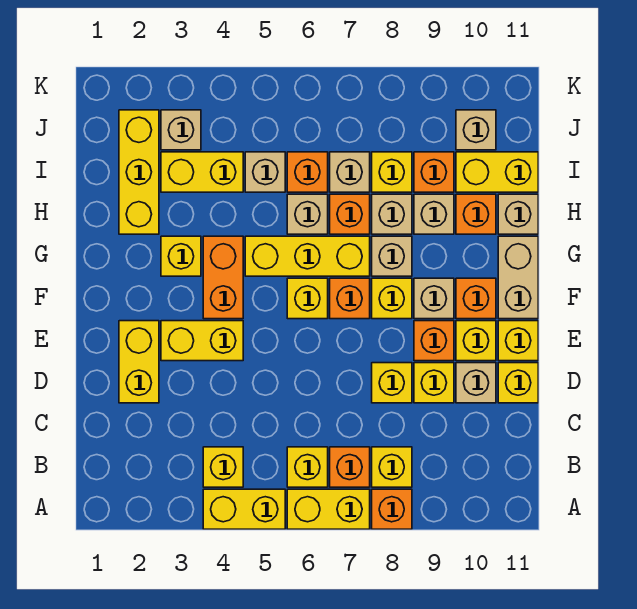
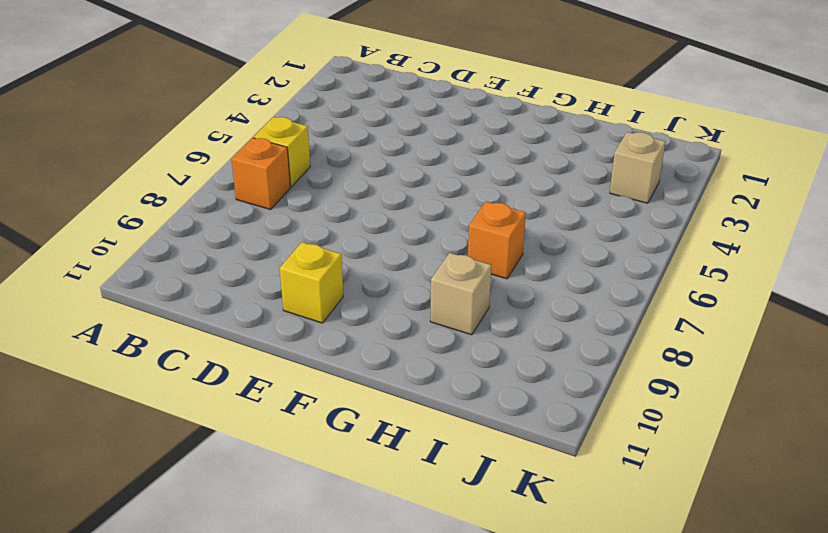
none -> yellow 1x2 brick [203,489,285,529]
none -> yellow 1x2 brick [287,489,370,529]
none -> orange 1x1 brick [372,489,412,529]
none -> yellow 1x1 brick [203,447,243,487]

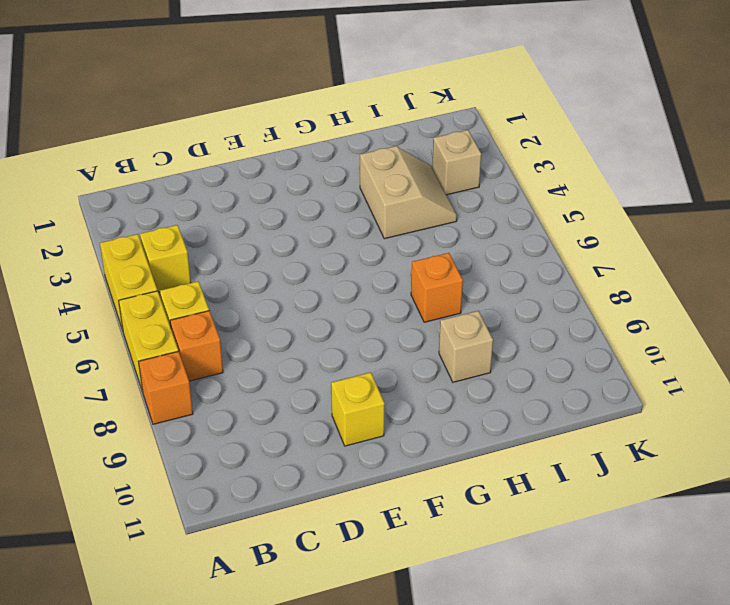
tan 2x2 slope [360,146,457,239] -> yellow 1x2 brick [161,152,243,192]
none -> yellow 1x1 brick [372,447,412,487]
none -> yellow 1x2 brick [119,321,159,403]
none -> yellow 1x1 brick [372,363,412,403]
none -> yellow 1x1 brick [414,363,454,403]

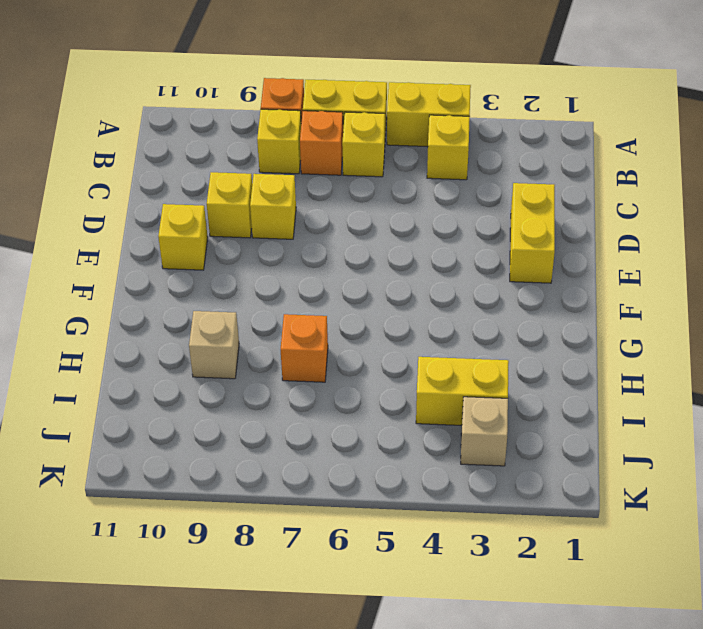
none -> tan 1x1 brick [456,363,496,403]
none -> yellow 1x1 brick [498,363,538,403]
none -> yellow 1x2 brick [161,321,243,361]
none -> orange 1x1 brick [414,321,454,361]

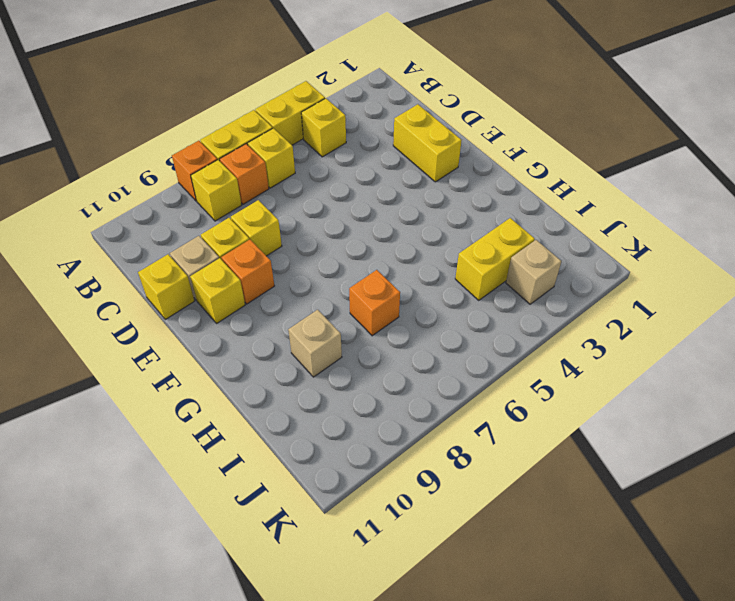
none -> yellow 1x2 brick [161,321,243,361]
none -> yellow 1x1 brick [498,321,538,361]
none -> orange 1x2 brick [203,236,243,319]
none -> yellow 1x1 brick [287,278,328,319]

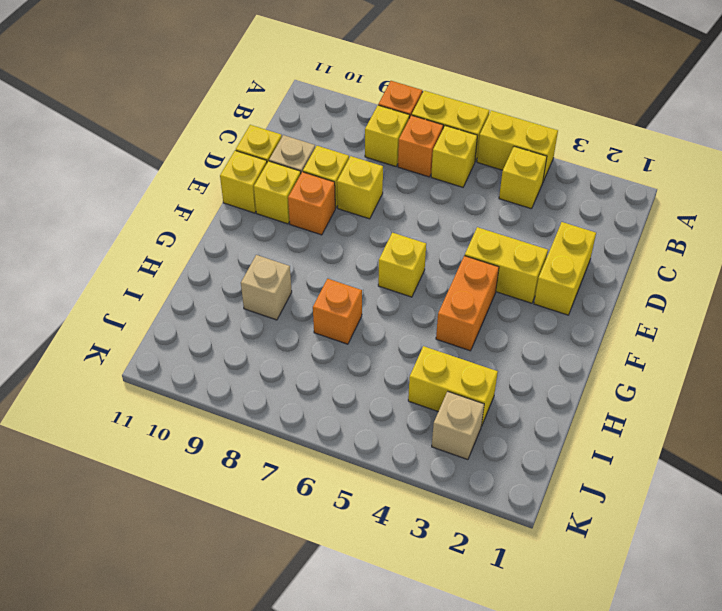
none -> orange 1x1 brick [330,278,370,319]
none -> yellow 1x1 brick [372,278,412,319]
none -> tan 1x1 brick [414,278,454,319]
none -> orange 1x1 brick [456,278,496,319]

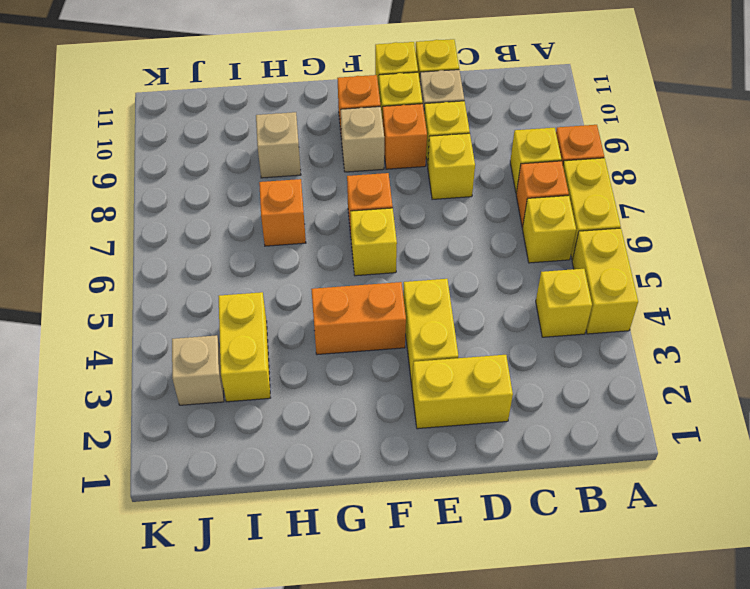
none -> yellow 1x1 brick [372,278,412,319]
none -> tan 1x2 brick [498,236,538,319]
none -> yellow 1x1 brick [161,236,201,276]
none -> yellow 1x3 brick [245,236,370,276]

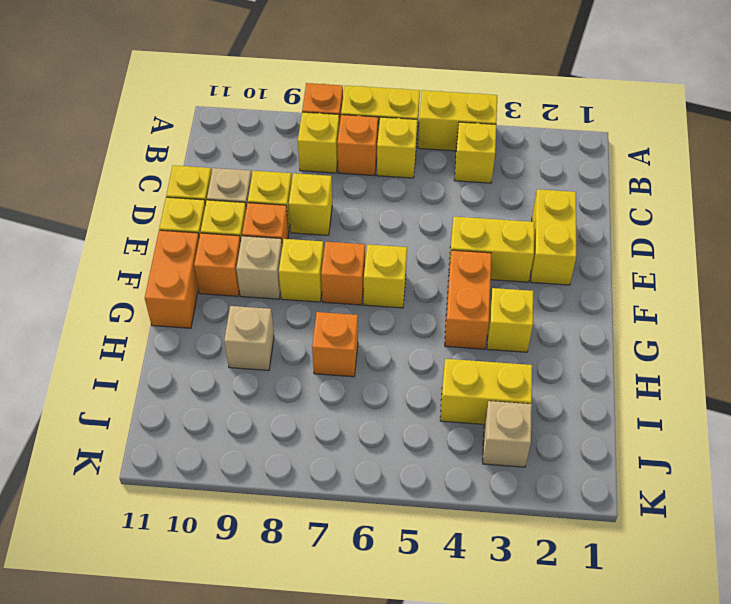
orange 1x2 brick [145,230,199,328] -> tan 1x2 brick [498,236,538,319]
none -> yellow 1x3 brick [245,236,370,276]
none -> tan 1x1 brick [372,236,412,276]
none -> yellow 1x3 brick [119,110,159,234]
none -> tan 1x1 brick [287,194,328,234]

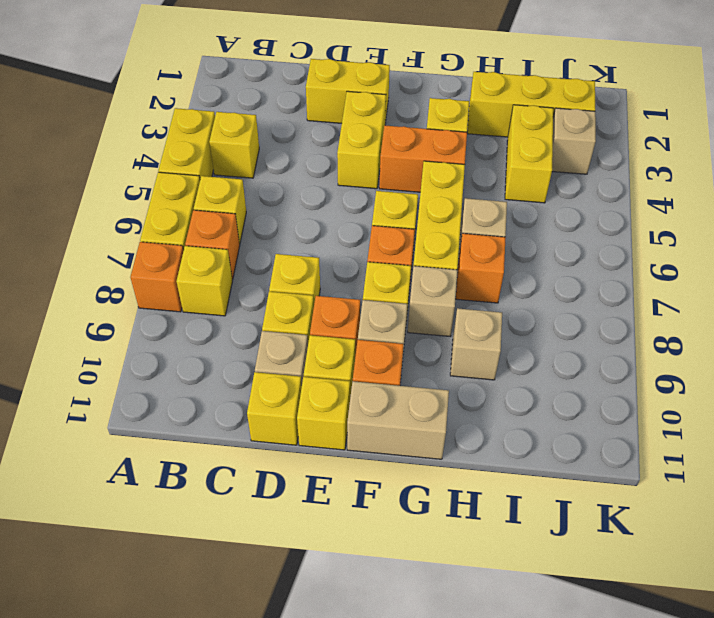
none -> tan 1x1 brick [372,194,412,234]
none -> orange 1x1 brick [456,194,496,234]
none -> tan 1x1 brick [498,194,538,234]
none -> tan 1x1 brick [245,152,285,192]

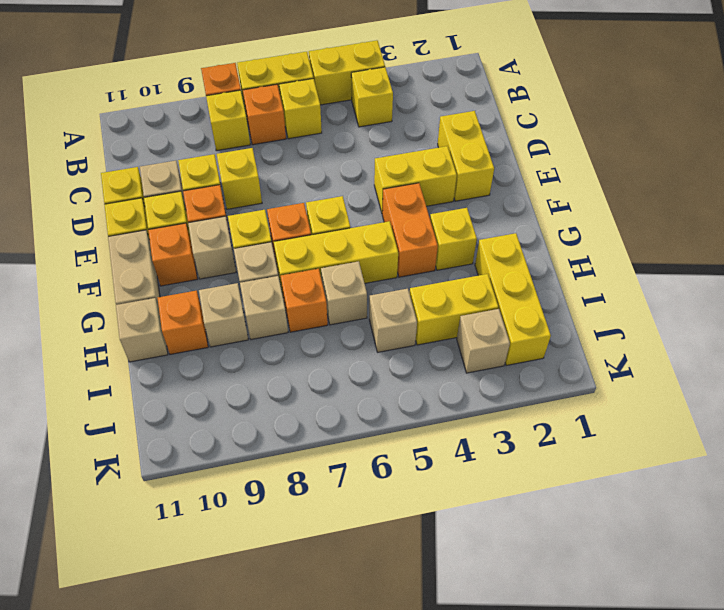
none -> orange 1x1 brick [287,152,328,192]
none -> tan 1x1 brick [330,152,370,192]
none -> yellow 1x1 brick [372,152,412,192]
none -> orange 1x1 brick [414,152,454,192]

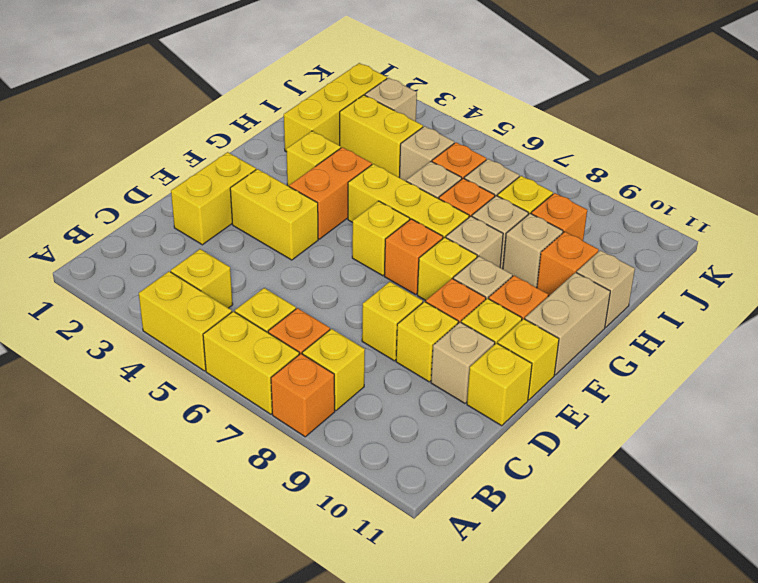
none -> yellow 1x2 brick [456,152,538,192]
none -> tan 1x1 brick [456,110,496,150]

